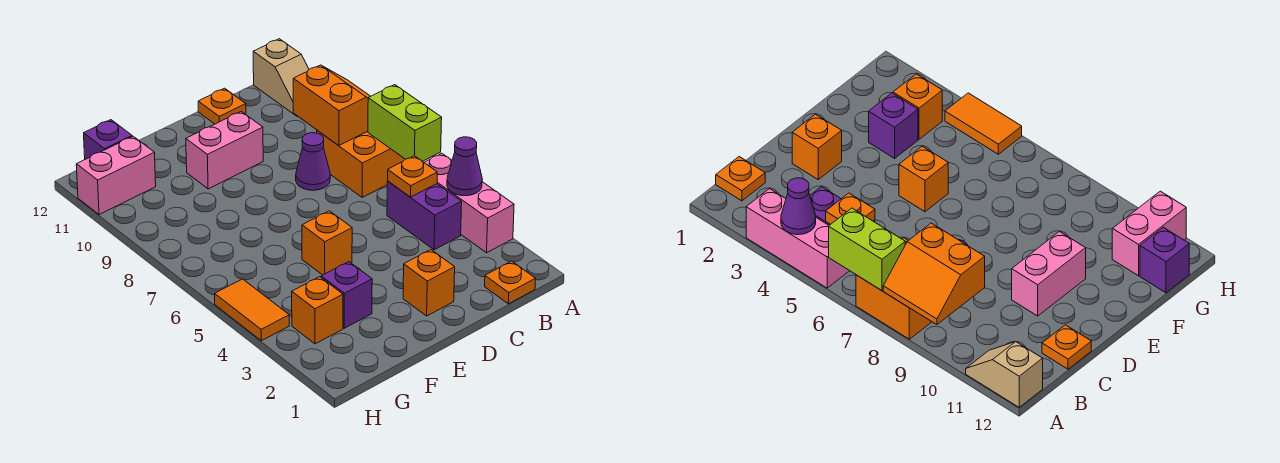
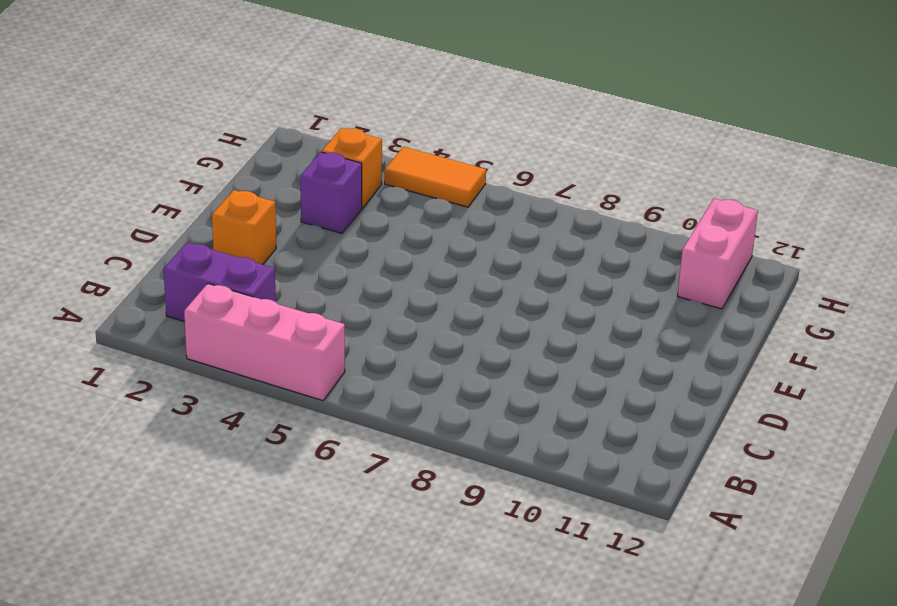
purple 1x2 brick [164,242,276,322] -> purple 1x2 brick moved to [387,181,462,250]
none -> orange 2x2 brick [317,130,405,197]
none -> tan 1x2 slope [253,39,309,117]
none -> orange 1x1 plate [485,261,536,304]

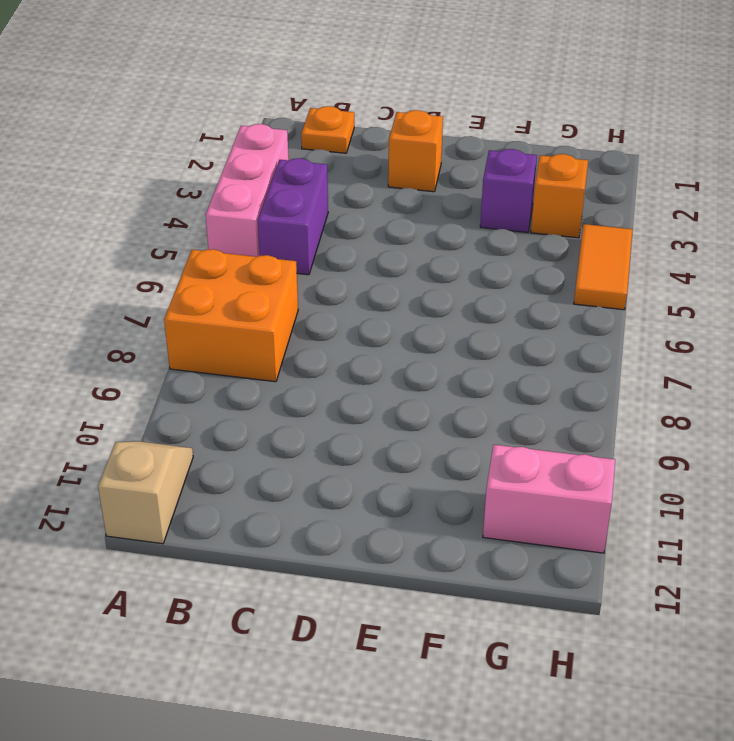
none -> purple 1x1 cone [296,133,330,190]
none -> orange 1x1 plate [198,88,246,124]
none -> pink 1x2 brick [186,112,263,189]

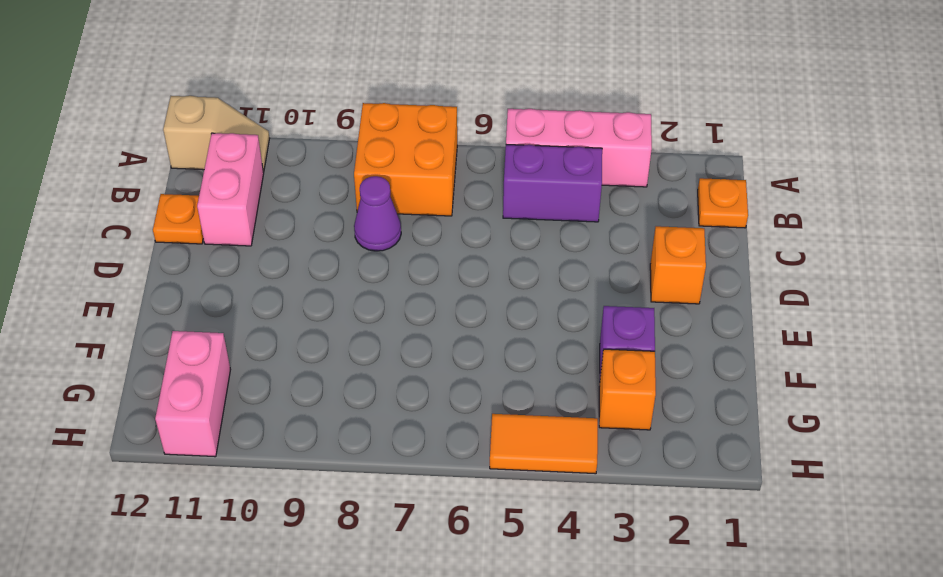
pink 1x2 brick [197,133,264,246] -> pink 1x2 brick moved to [186,112,263,189]
none -> orange 1x1 brick [302,211,352,275]
none -> purple 1x1 brick [84,120,132,159]
none -> purple 1x1 cone [447,137,482,196]

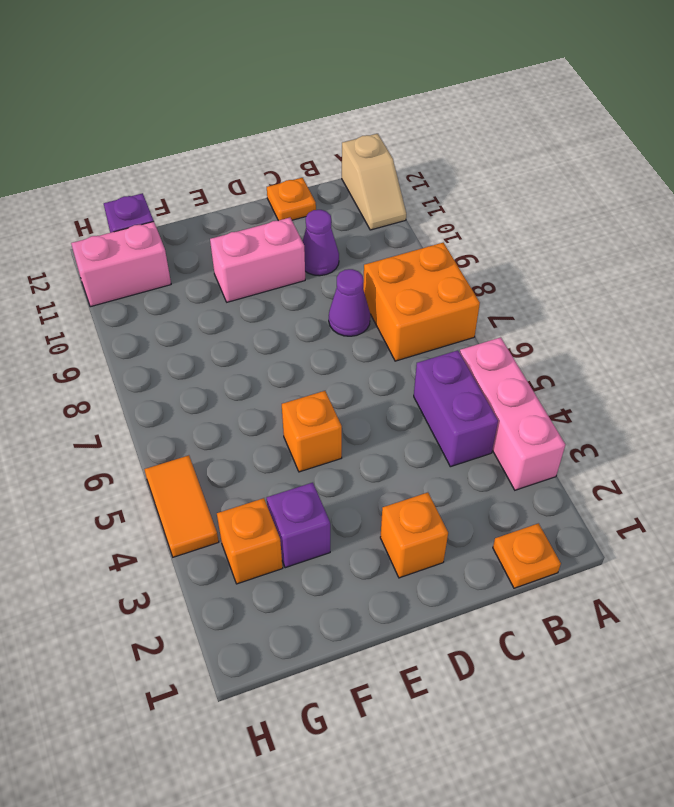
purple 1x1 cone [303,210,339,276] -> purple 1x1 cone moved to [447,137,482,196]
none -> lime 1x2 brick [368,85,442,161]
none -> orange 2x2 slope [293,65,371,146]
none -> orange 1x1 plate [388,156,437,197]

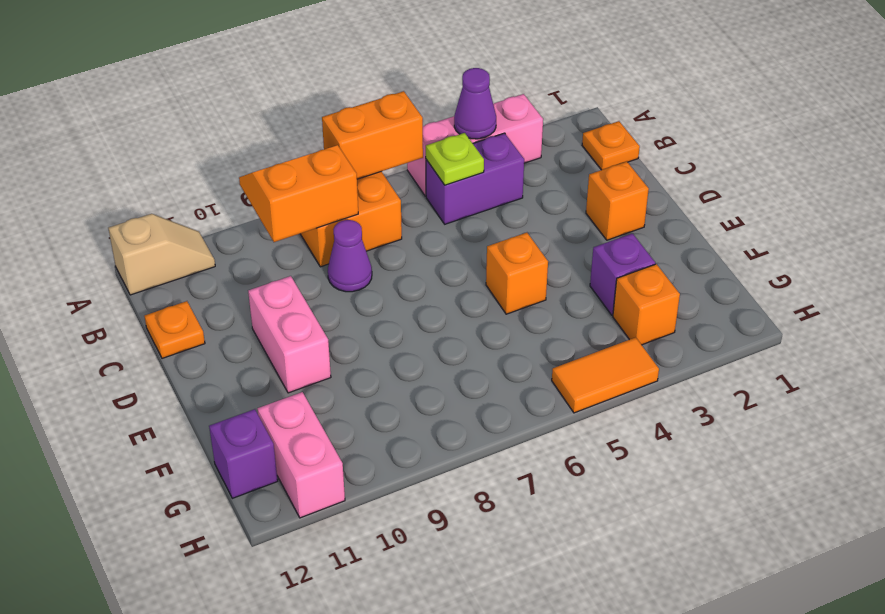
orange 1x2 brick [322,91,423,179] -> lime 1x2 brick [368,85,442,161]
lime 1x1 plate [426,133,484,185] -> orange 1x1 plate [388,156,437,197]

